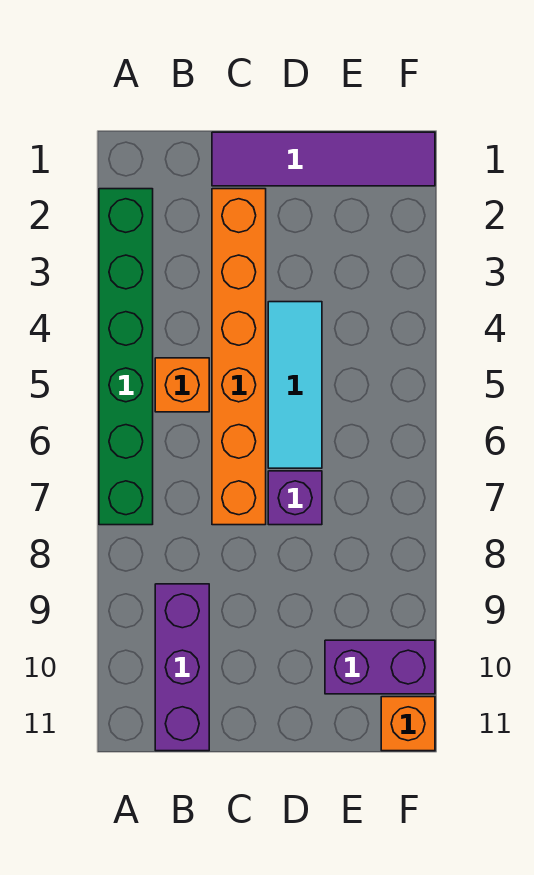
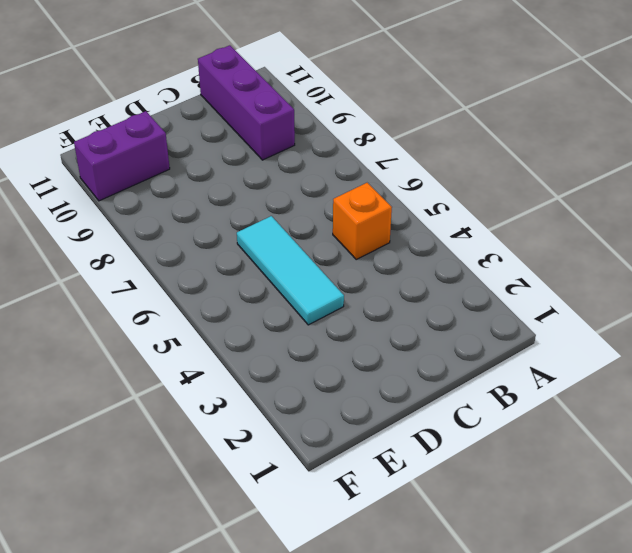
none -> green 1x6 brick [99,189,153,525]
none -> purple 1x4 tile [212,132,435,186]

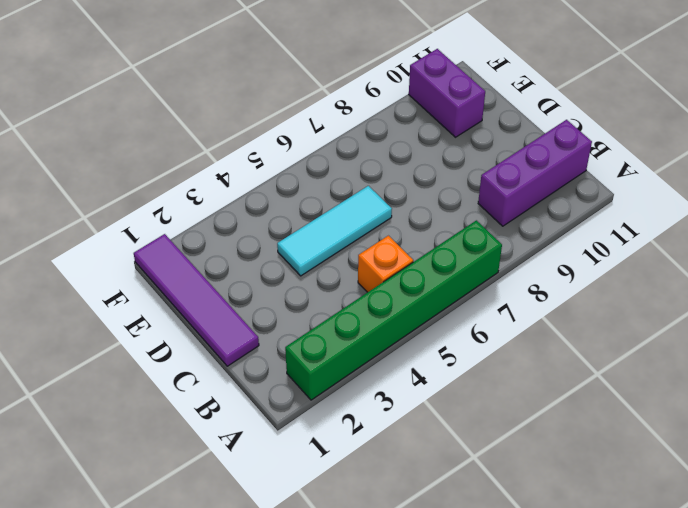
none -> orange 1x6 brick [212,189,266,525]
none -> purple 1x1 brick [268,471,322,525]

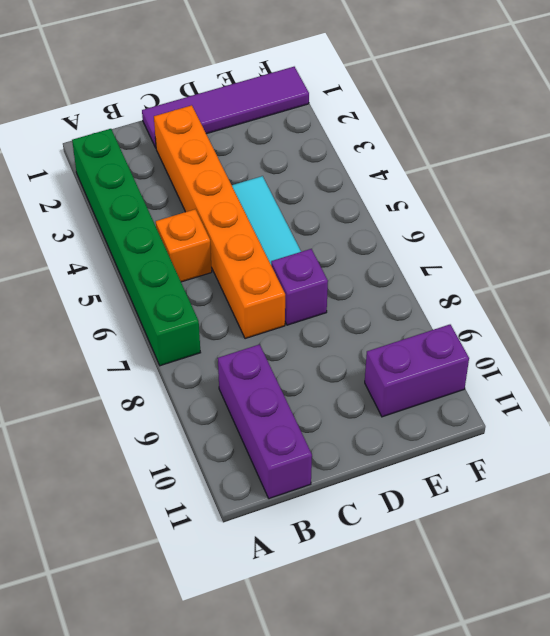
none -> orange 1x1 brick [381,697,435,751]

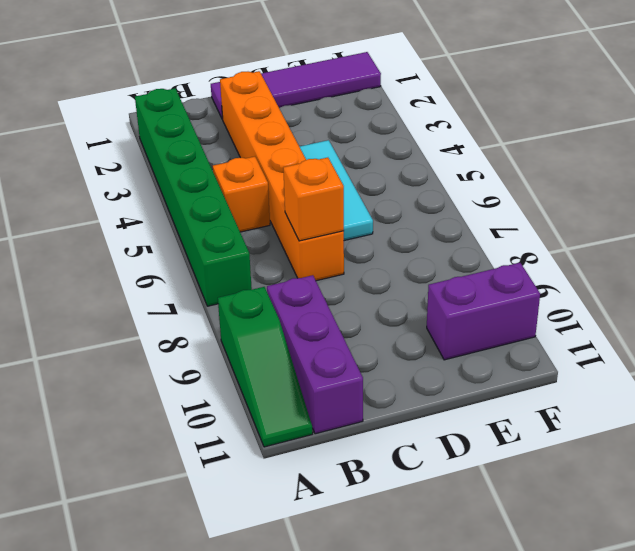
green 1x3 slope [218,287,313,447] -> none
orange 1x1 brick [283,158,344,241] -> orange 1x1 brick moved to [381,697,435,751]
none -> purple 1x1 brick [268,471,322,525]

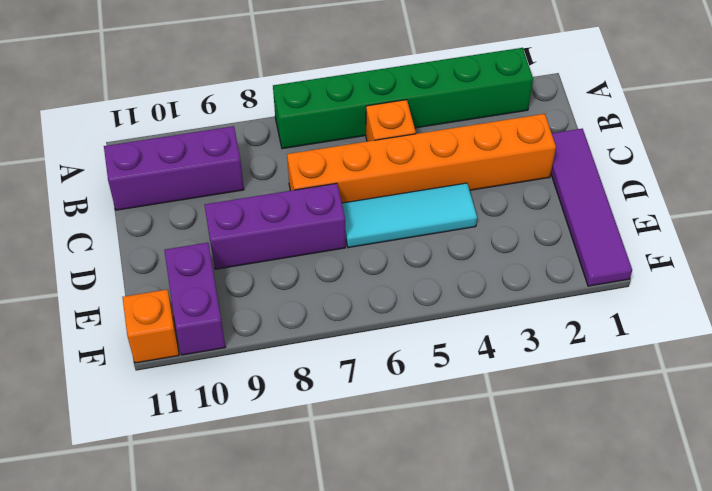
purple 1x3 brick [205,183,346,269] -> purple 1x1 brick [268,471,322,525]

